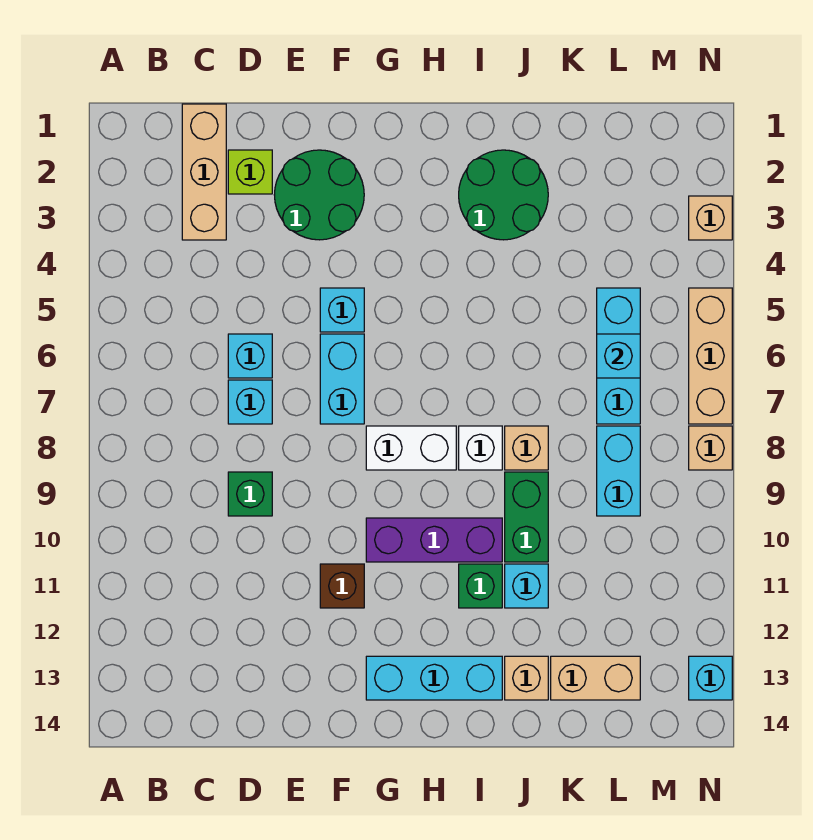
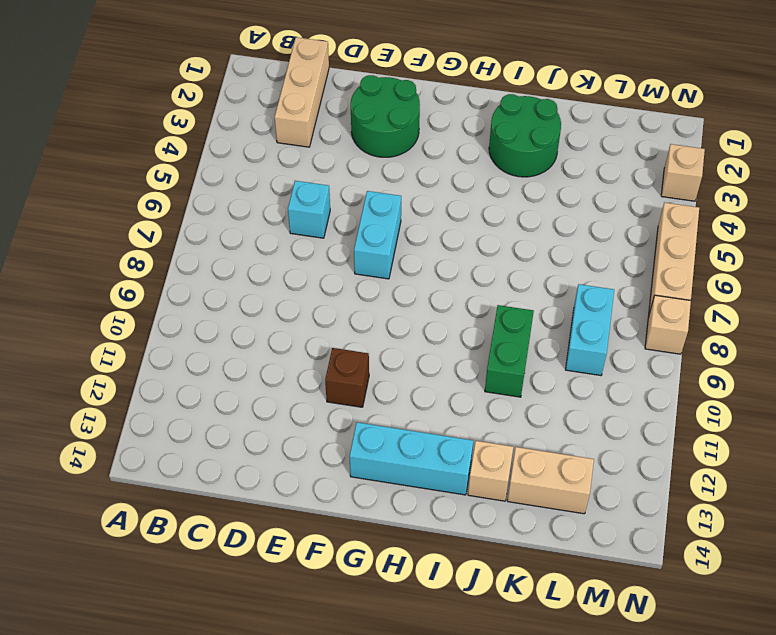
none -> lime 1x1 brick [228,150,272,194]
none -> cyan 1x1 brick [228,380,272,424]
none -> green 1x1 brick [228,472,272,516]

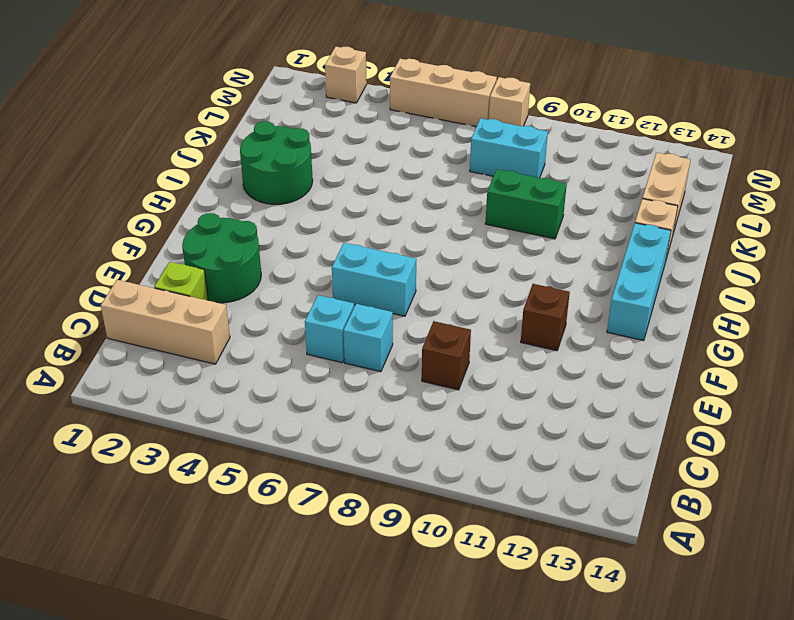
brown 1x1 brick [422,321,471,390] -> green 1x1 brick [228,472,272,516]
none -> cyan 1x1 brick [320,288,364,332]
none -> white 1x2 brick [366,426,456,470]
none -> purple 1x3 brick [366,518,502,562]

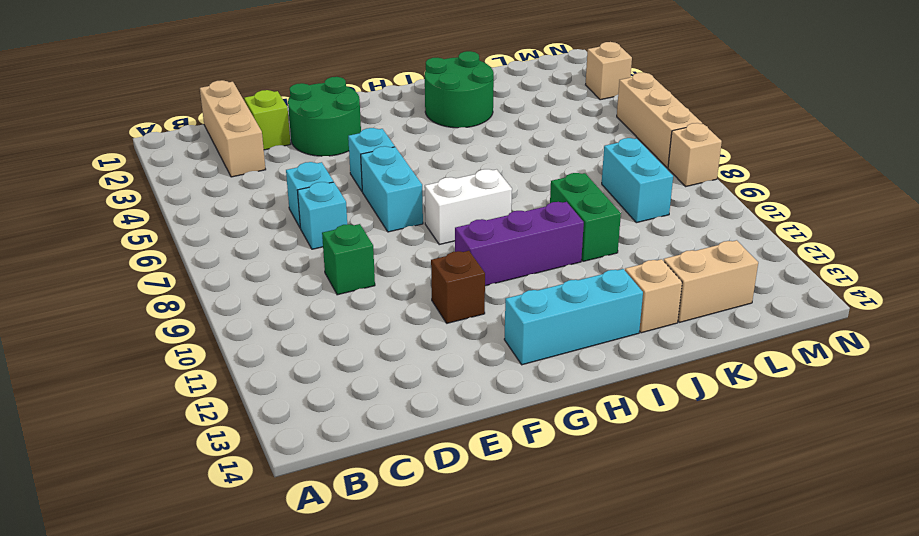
none -> white 1x1 brick [459,426,502,470]
none -> green 1x1 brick [459,564,502,608]
none -> tan 1x1 brick [505,426,548,470]

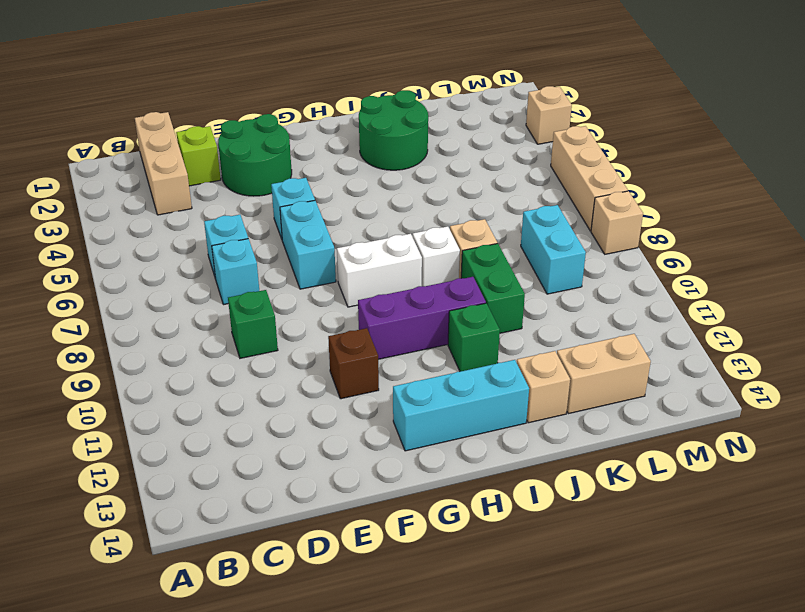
none -> cyan 1x1 brick [505,564,548,608]
none -> cyan 1x3 brick [597,288,640,424]
none -> cyan 1x1 brick [689,656,732,700]

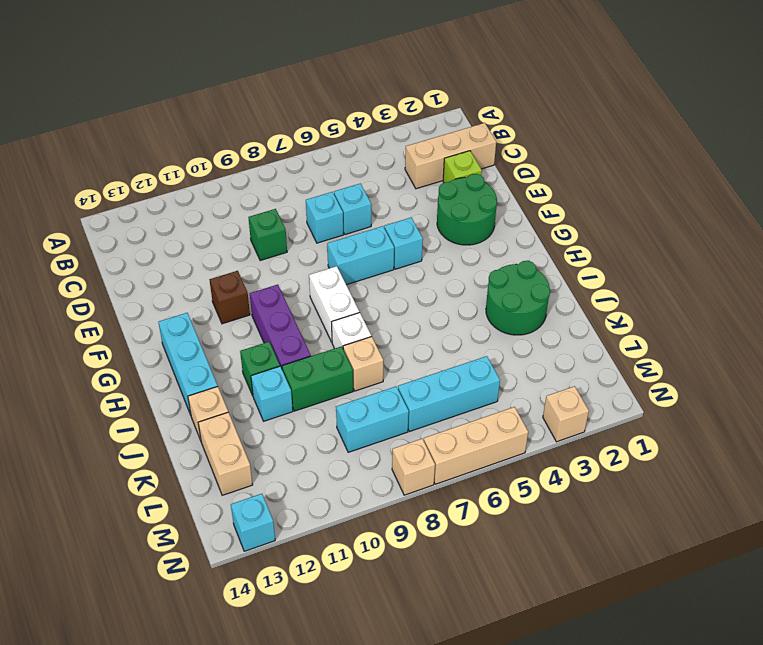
none -> cyan 1x1 brick [597,334,640,378]

